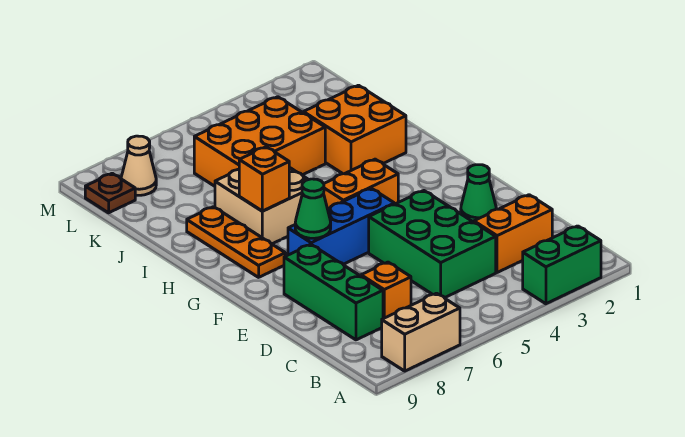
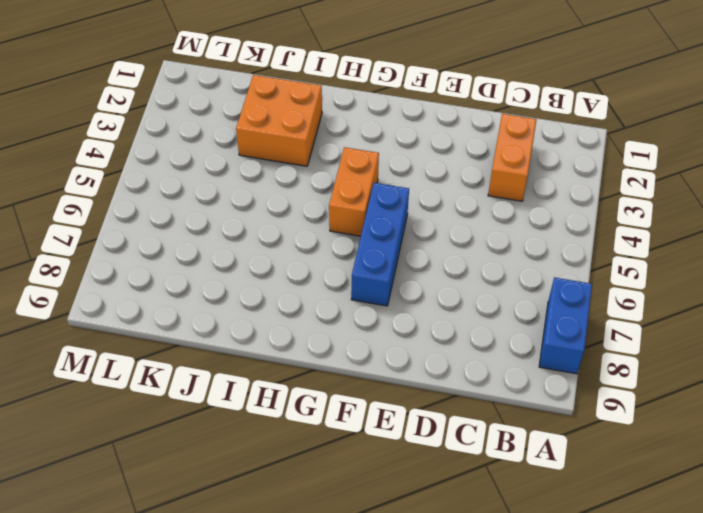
blue 1x2 brick [539,278,592,374] -> tan 1x2 brick [382,293,460,371]
none -> green 1x2 brick [523,226,601,304]
none -> green 2x3 brick [369,191,496,298]
none -> orange 1x1 brick [361,262,411,319]

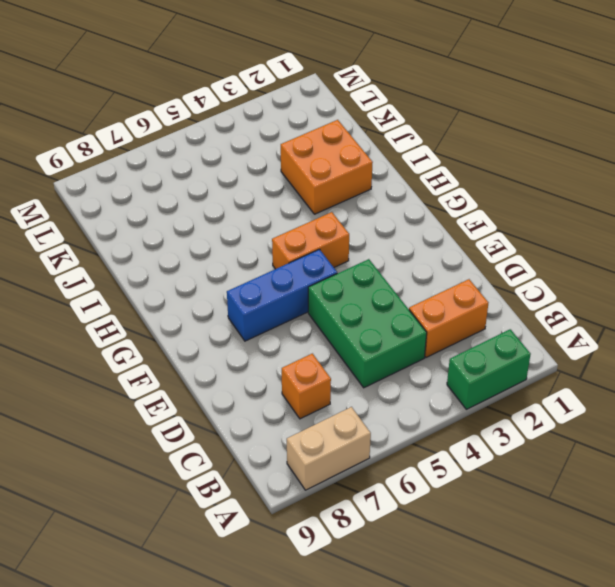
none -> green 1x3 brick [284,244,383,340]
none -> green 1x1 cone [461,165,496,222]
none -> orange 1x3 plate [187,207,285,277]

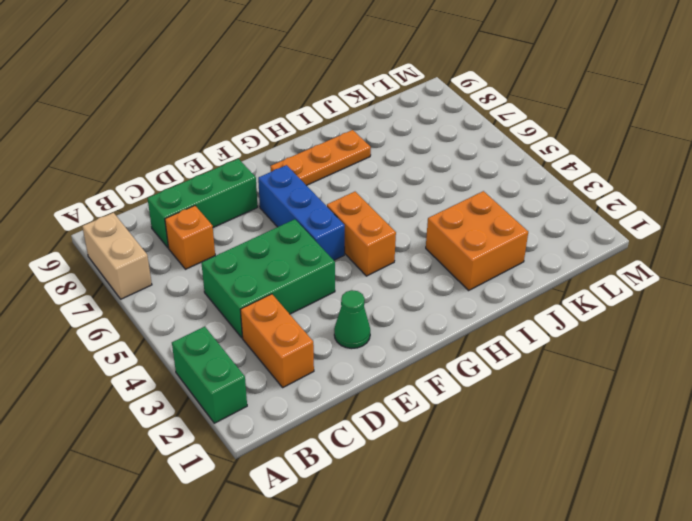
none -> tan 2x2 brick [215,167,308,244]
none -> orange 2x3 brick [194,97,325,186]
none -> tan 1x1 cone [121,136,156,195]

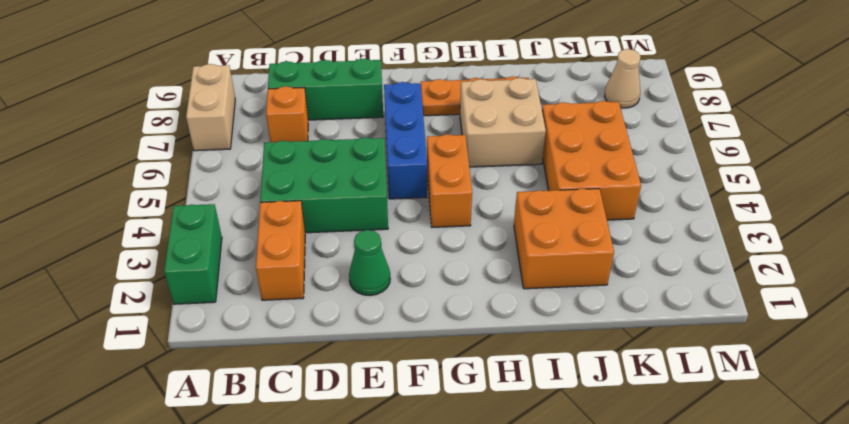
none -> brown 1x1 plate [85,173,135,213]
none -> green 1x1 cone [295,179,331,238]
none -> orange 1x1 brick [239,147,289,211]

